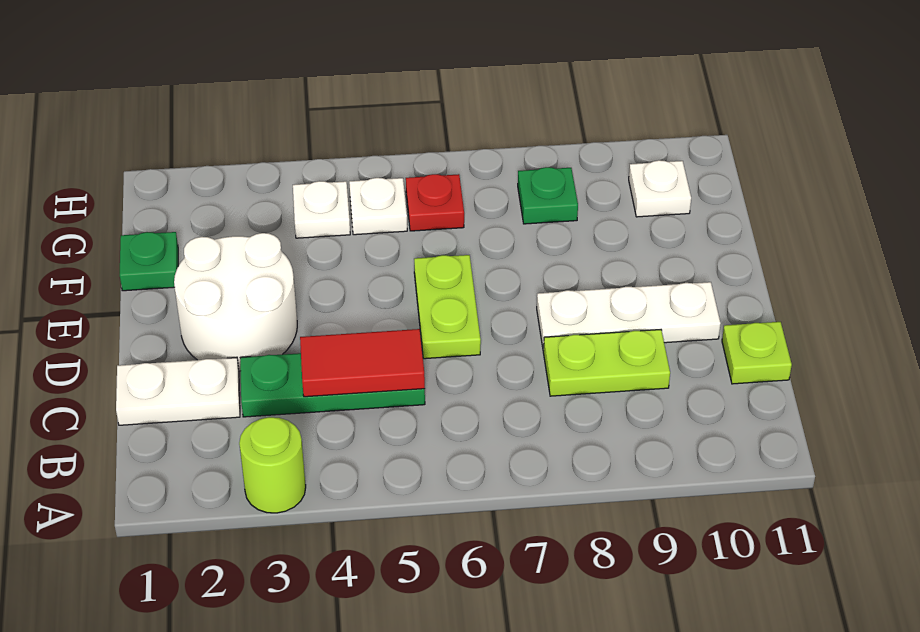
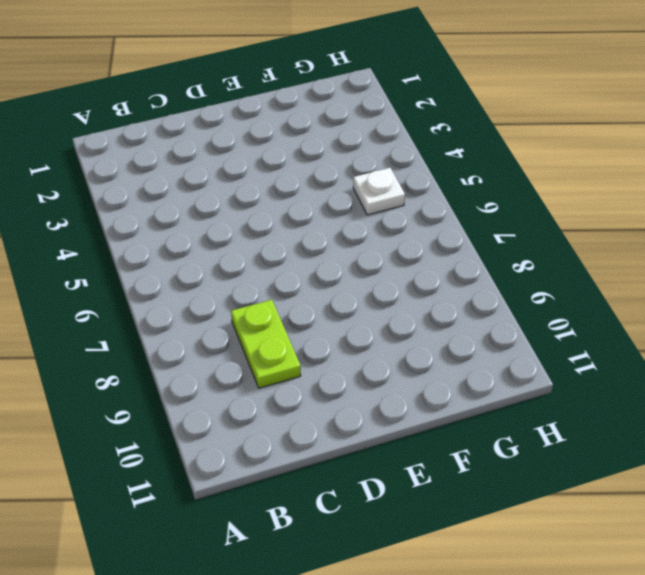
none -> lime 1x1 round brick [239,417,306,513]
none -> white 1x2 plate [116,358,240,425]
none -> green 1x3 plate [240,353,425,417]

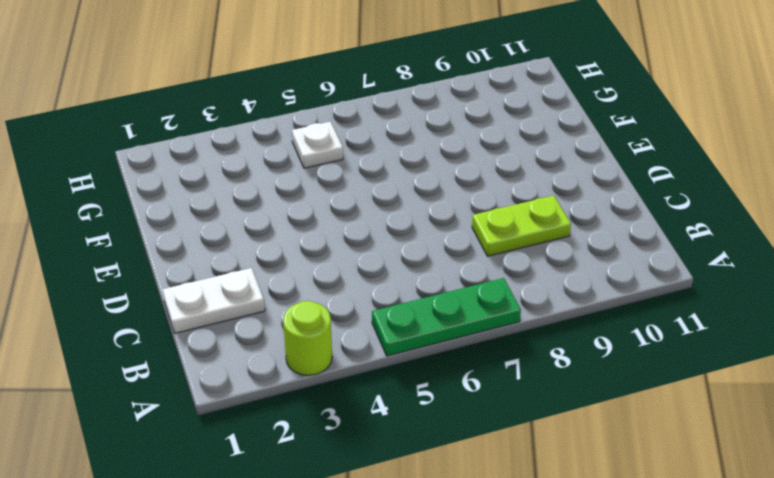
green 1x3 plate [372,278,521,356] -> green 1x3 plate moved to [240,353,425,417]
none -> lime 1x1 plate [722,322,792,384]
none -> white 2x2 round brick [174,233,297,371]
none -> lime 1x2 plate [414,255,481,359]

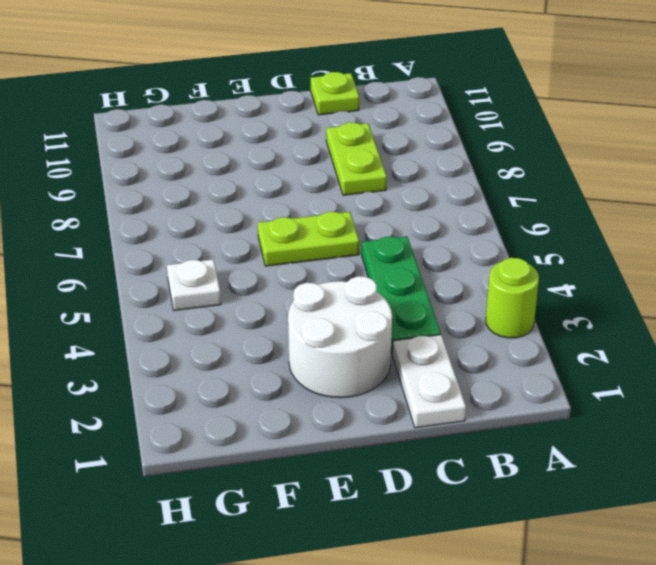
none -> white 1x3 plate [537,282,721,351]
none -> green 1x1 plate [120,232,178,291]
none -> white 1x1 plate [293,181,350,238]

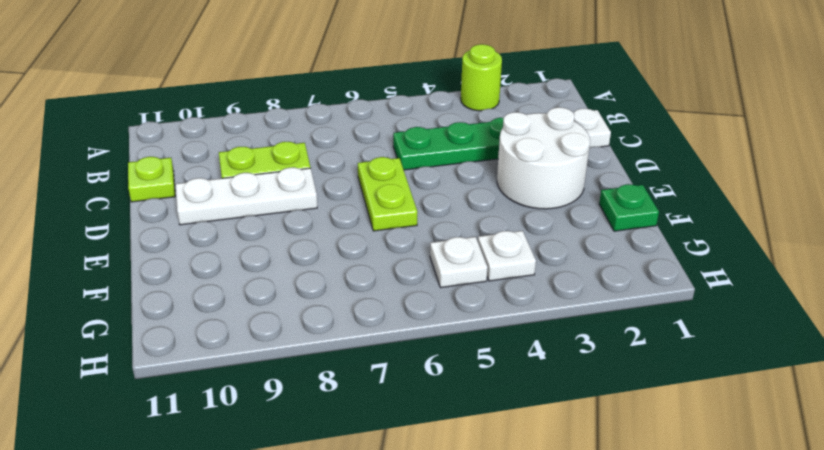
none -> red 1x1 plate [406,174,464,231]
none -> green 1x1 plate [518,167,578,224]
none -> white 1x1 plate [629,160,691,217]

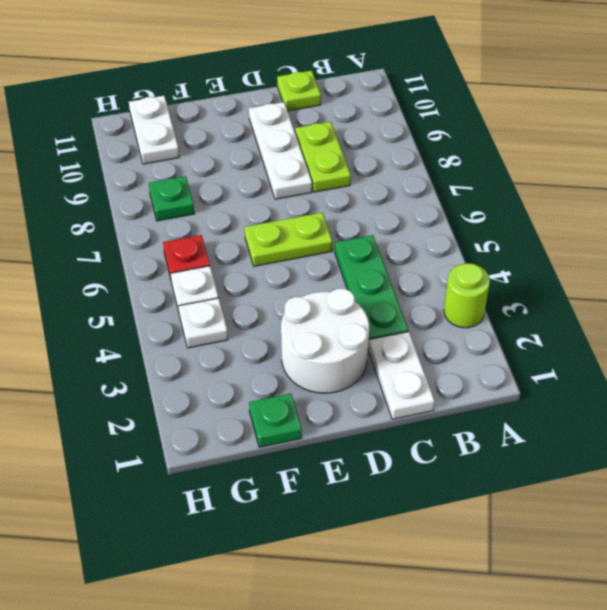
white 1x2 plate [129,96,179,164] -> white 1x1 plate [629,160,691,217]
none -> red 1x2 tile [300,329,425,397]

